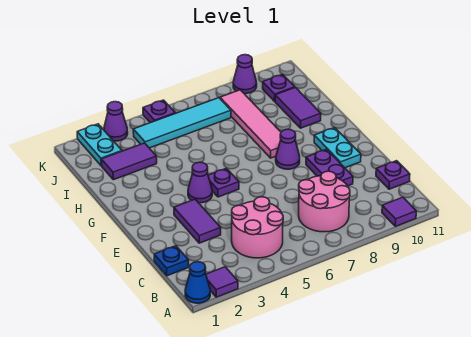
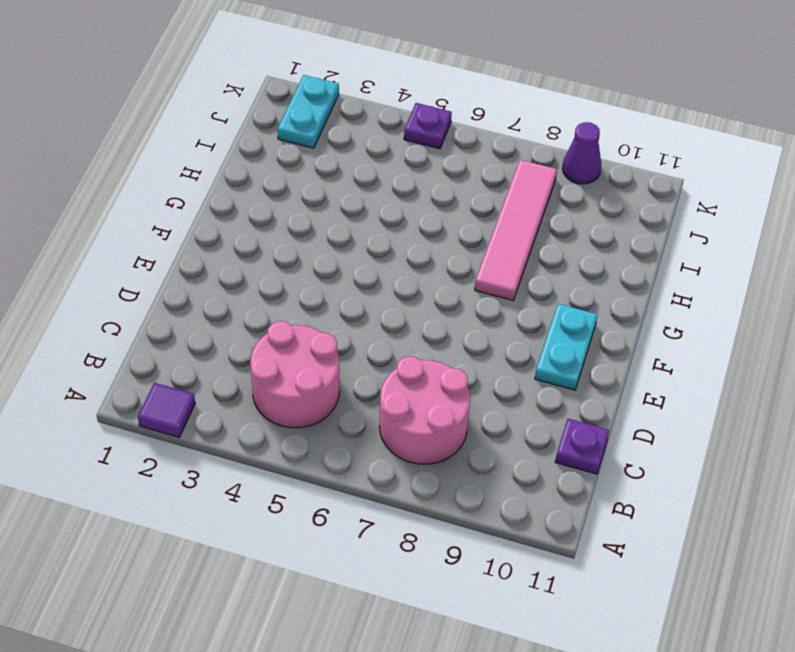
none -> blue 1x1 cone [185,262,210,303]
none -> purple 1x1 tile [382,197,416,226]
none -> blue 1x1 plate [154,246,189,276]

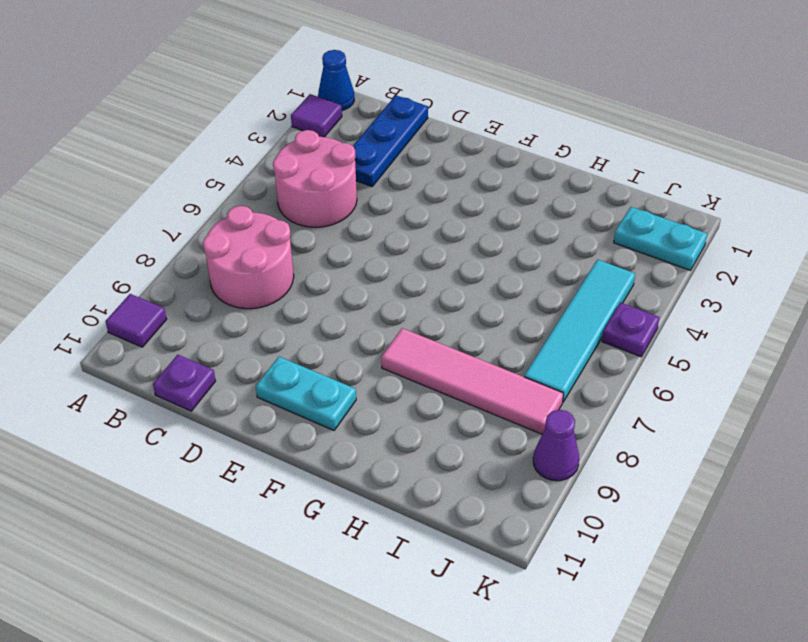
blue 1x3 plate [353,95,428,187] -> blue 1x1 plate [154,246,189,276]
none -> purple 1x2 tile [174,199,221,243]
none -> purple 1x2 plate [306,149,353,186]
none -> purple 1x1 cone [188,162,212,203]

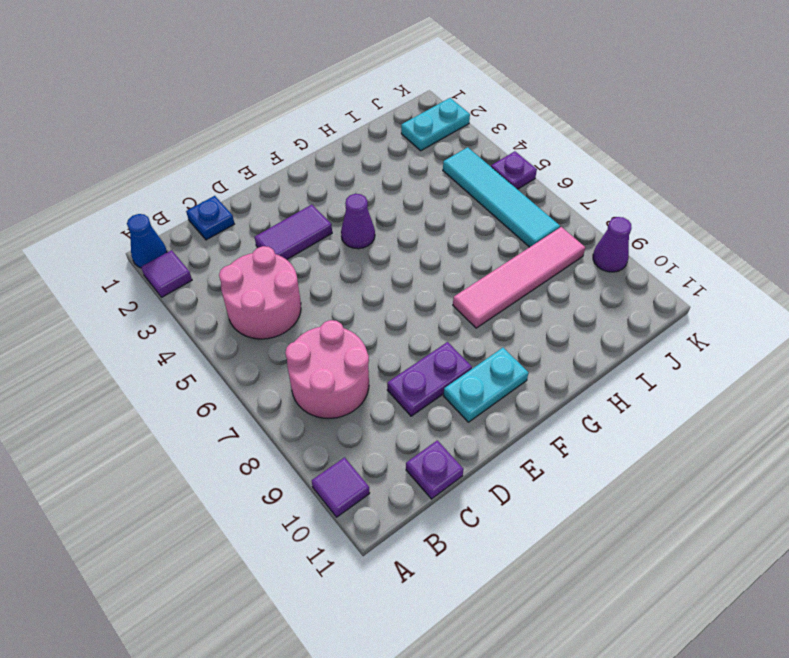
none -> purple 1x1 plate [208,168,239,197]
none -> purple 1x1 cone [276,129,300,169]
none -> purple 1x2 tile [275,87,321,128]

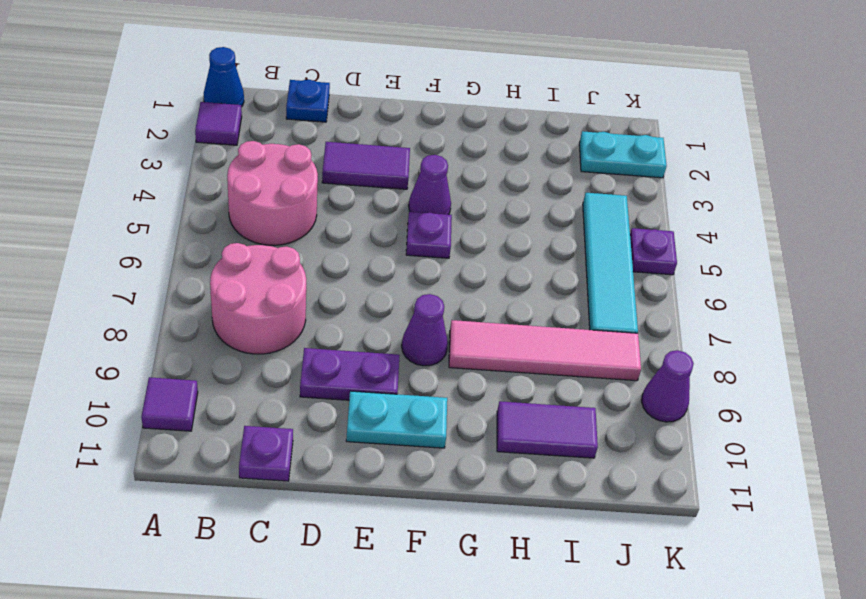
none -> purple 1x2 tile [101,143,157,180]
none -> purple 1x1 plate [263,74,295,101]
none -> purple 1x1 cone [103,102,128,141]

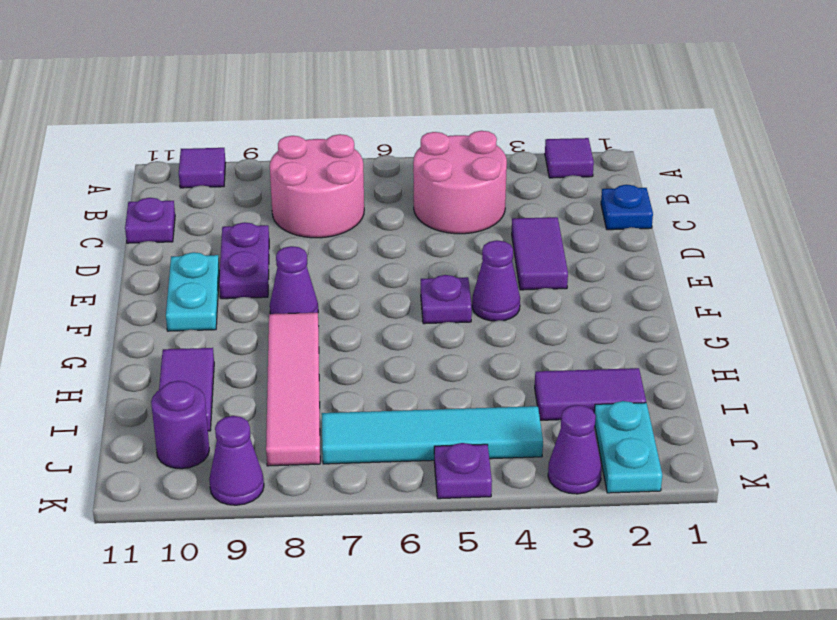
purple 1x1 round brick [151,381,209,469] -> purple 1x1 plate [263,74,295,101]
none -> blue 1x1 cone [185,262,210,303]

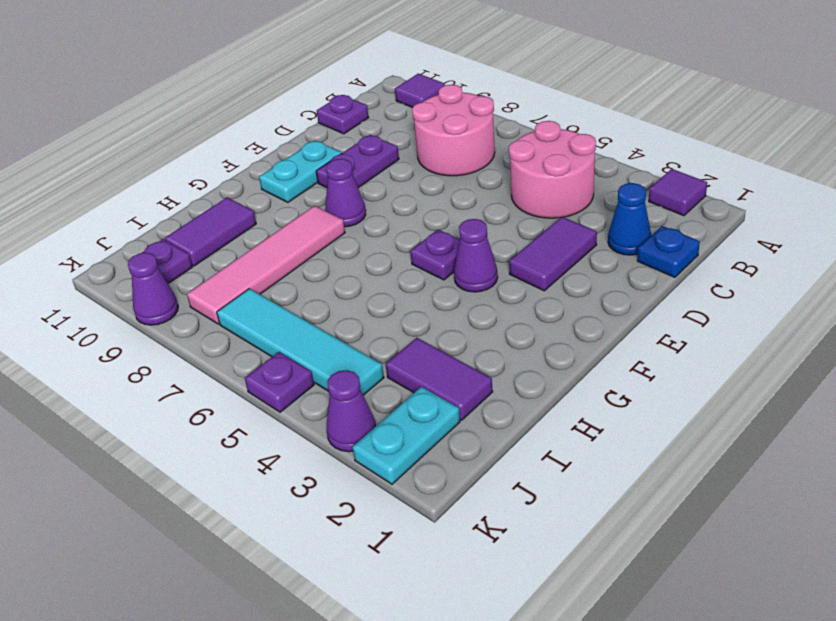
blue 1x1 cone [608,183,651,255] -> blue 1x1 cone moved to [185,262,210,303]

